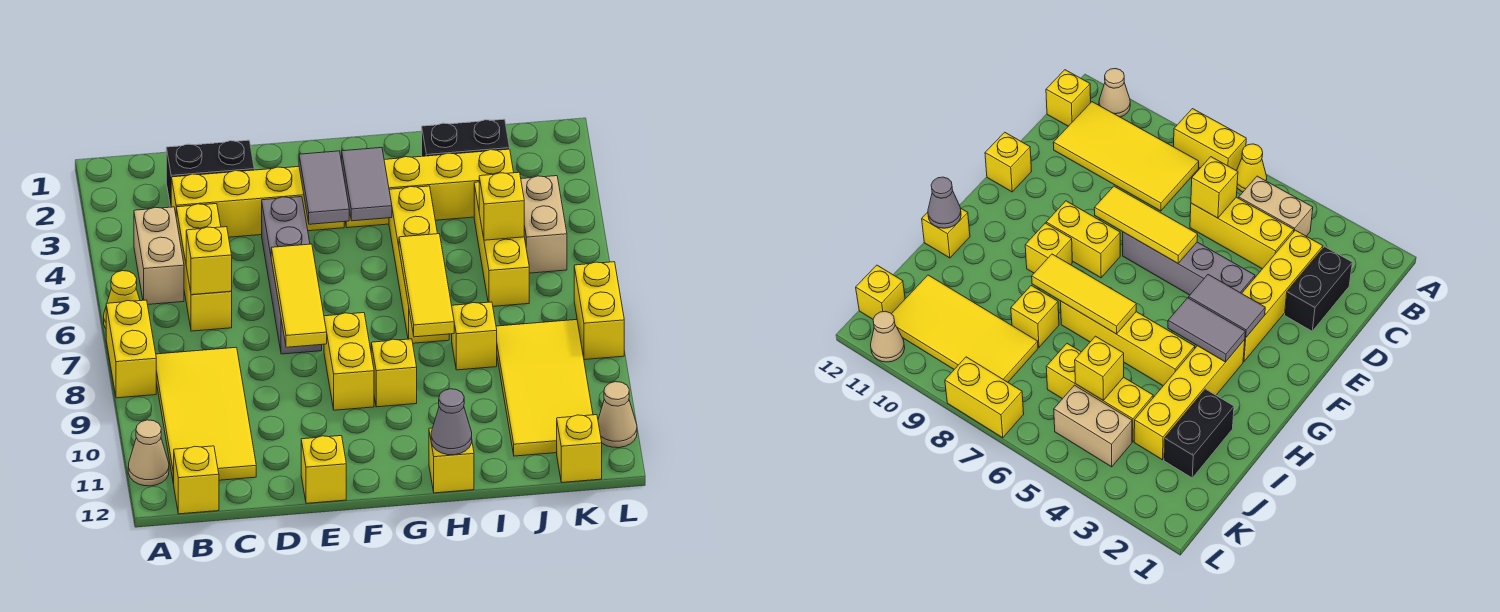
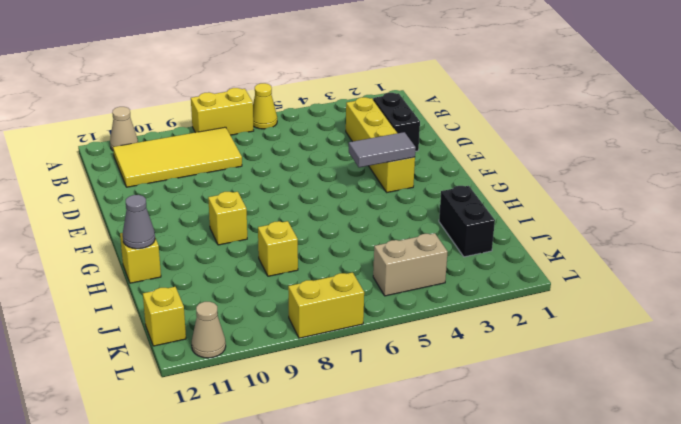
none -> tan 1x2 brick [134,207,184,305]
none -> yellow 1x1 brick [173,446,219,514]
none -> yellow 1x3 brick [176,204,232,331]
none -> grey 1x4 brick [262,197,322,354]

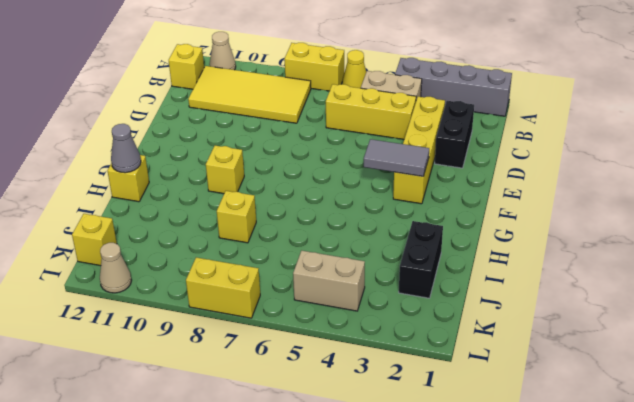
grey 1x4 brick [395,58,512,116] -> grey 1x4 brick moved to [262,197,322,354]
none -> yellow 1x1 brick [301,436,346,503]
none -> yellow 1x2 brick [324,313,374,410]
none -> yellow 1x4 brick [345,149,514,228]
none -> yellow 1x4 brick [389,186,449,343]

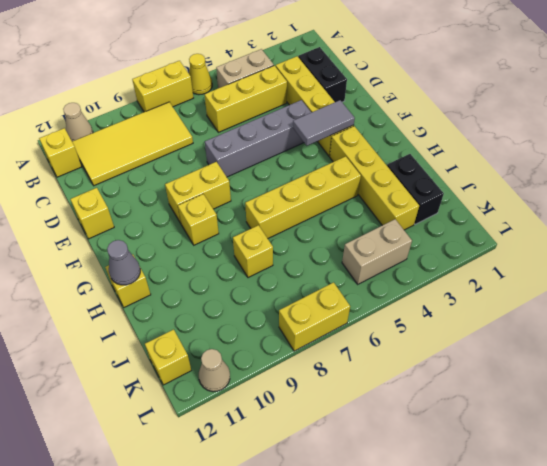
none -> yellow 1x3 brick [474,182,529,306]
none -> yellow 2x4 tile [496,320,593,456]
none -> yellow 1x1 brick [186,227,232,295]
none -> yellow 1x3 tile [271,244,327,347]

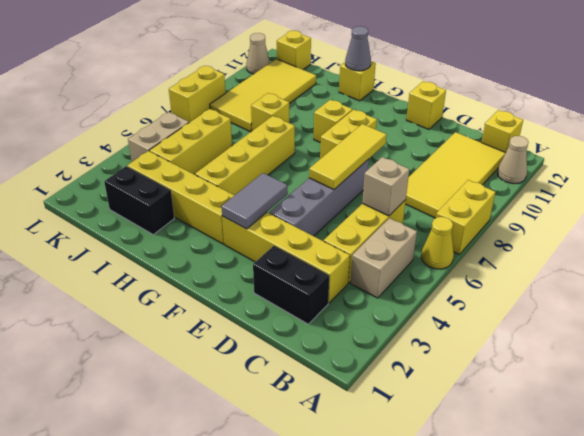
tan 1x1 brick [362,157,409,216] -> yellow 1x1 brick [186,227,232,295]
none -> grey 1x2 tile [342,148,392,221]
none -> yellow 1x3 tile [399,234,454,337]
none -> yellow 1x1 brick [479,172,524,240]

